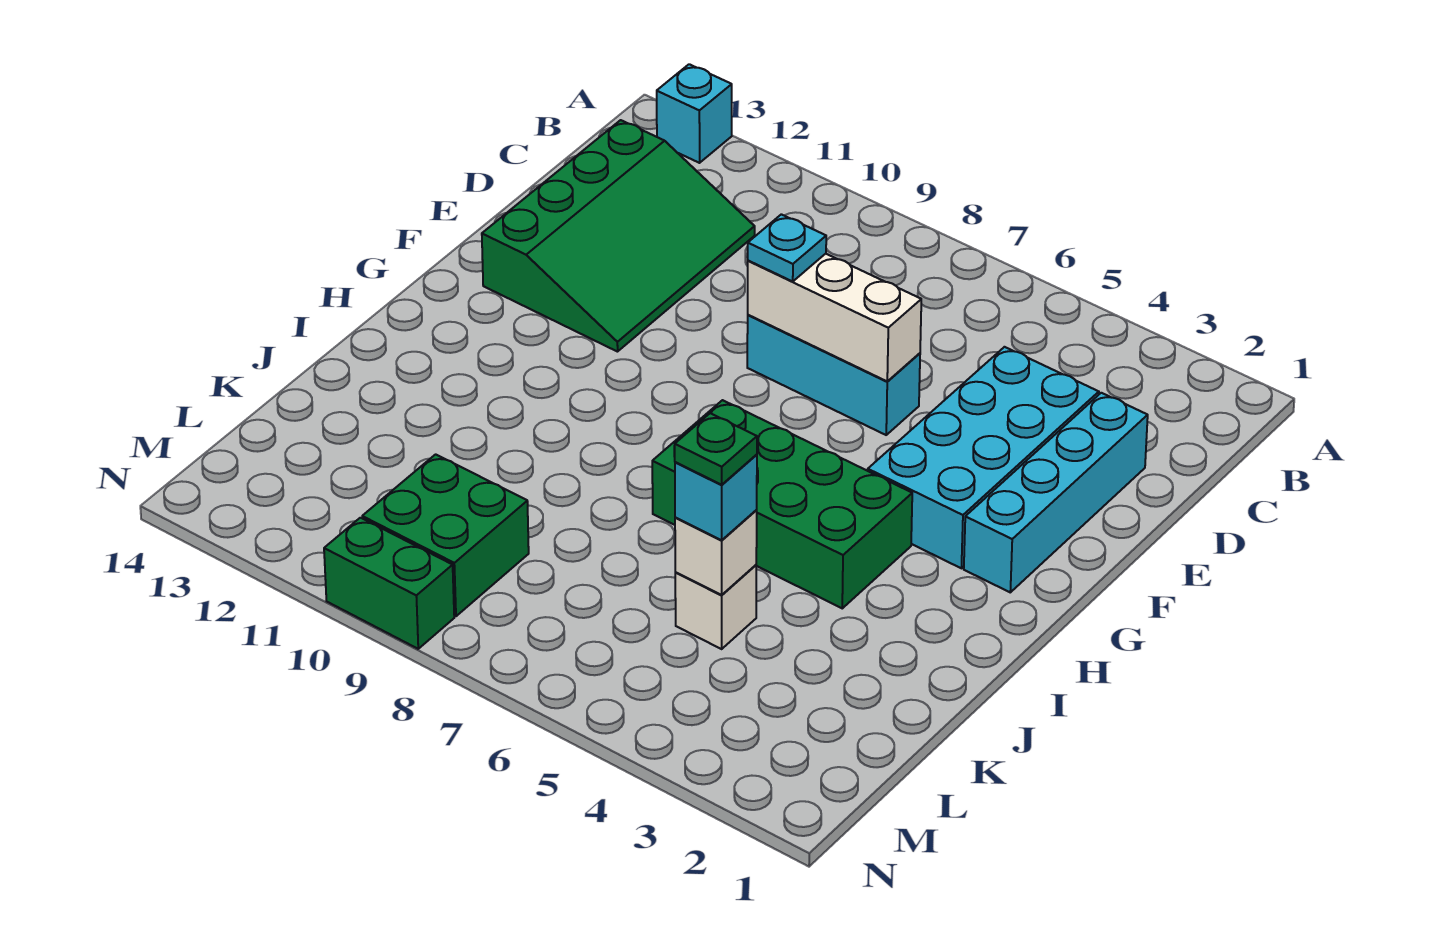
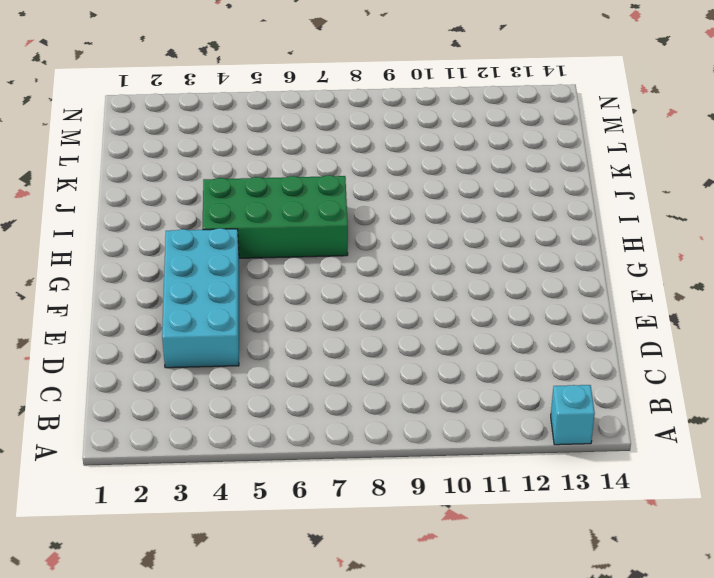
none -> green 3x4 slope [482,120,755,352]
none -> cyan 1x4 brick [964,393,1148,592]
none -> cyan 1x3 brick [747,315,920,435]

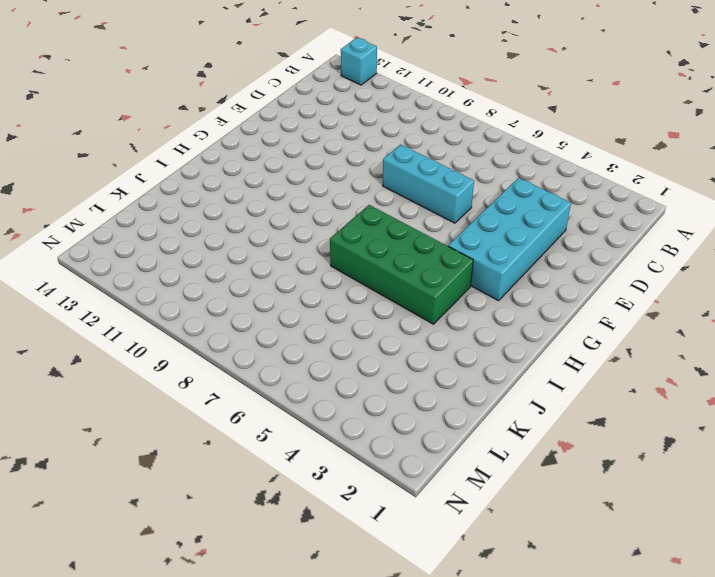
none -> green 3x4 slope [482,120,755,352]
none -> cyan 1x4 brick [964,393,1148,592]
none -> white 1x1 brick [675,565,756,649]

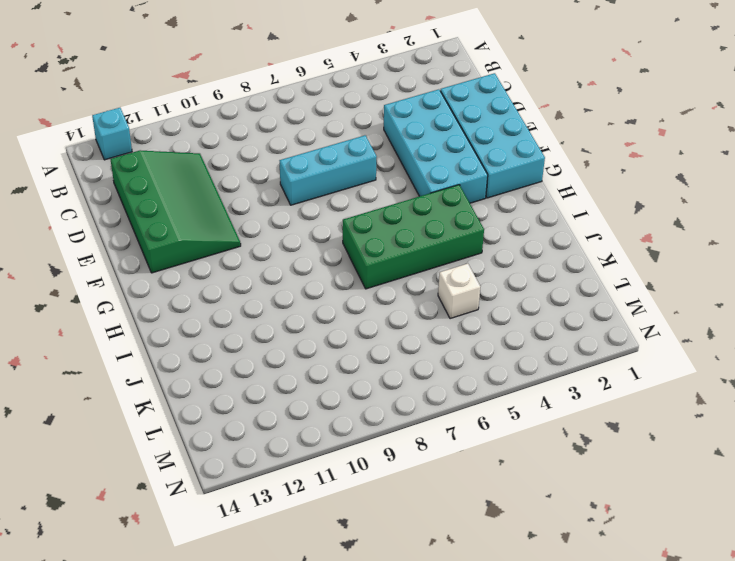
cyan 2x4 brick [440,73,545,198] -> cyan 1x4 brick [964,393,1148,592]
none -> green 2x2 brick [362,454,529,616]
none -> green 1x2 brick [324,518,454,649]
none -> white 1x3 brick [748,254,921,382]

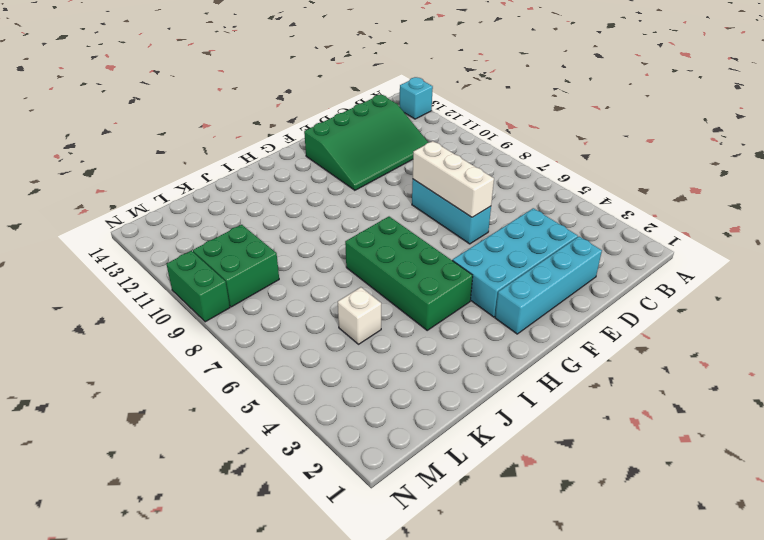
none -> white 1x1 brick [675,510,757,595]
none -> cyan 1x1 plate [748,214,826,281]
none -> cyan 1x1 brick [675,455,757,540]

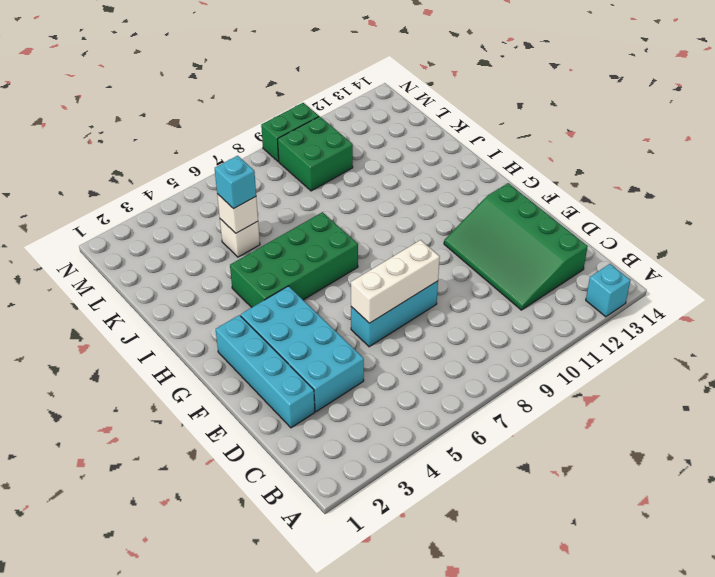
none -> cyan 1x1 plate [748,214,826,281]
none -> green 1x1 plate [674,413,757,485]

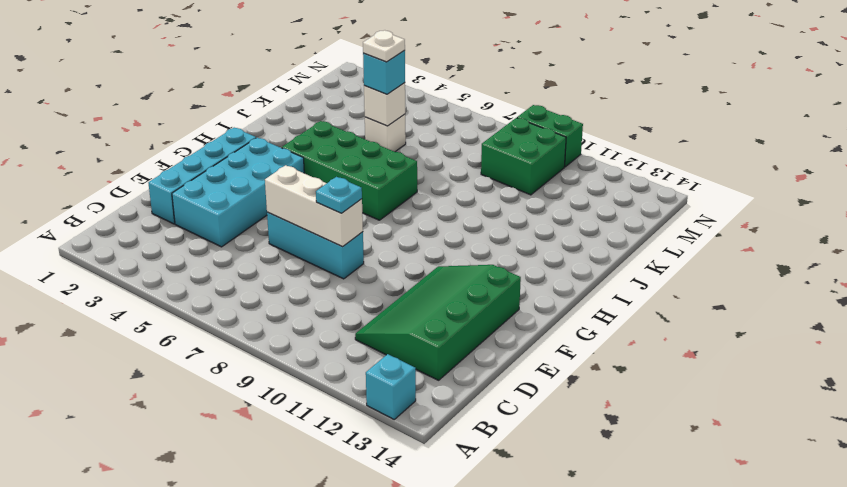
white 1x1 plate [363,30,405,62] -> green 1x1 plate [674,413,757,485]

